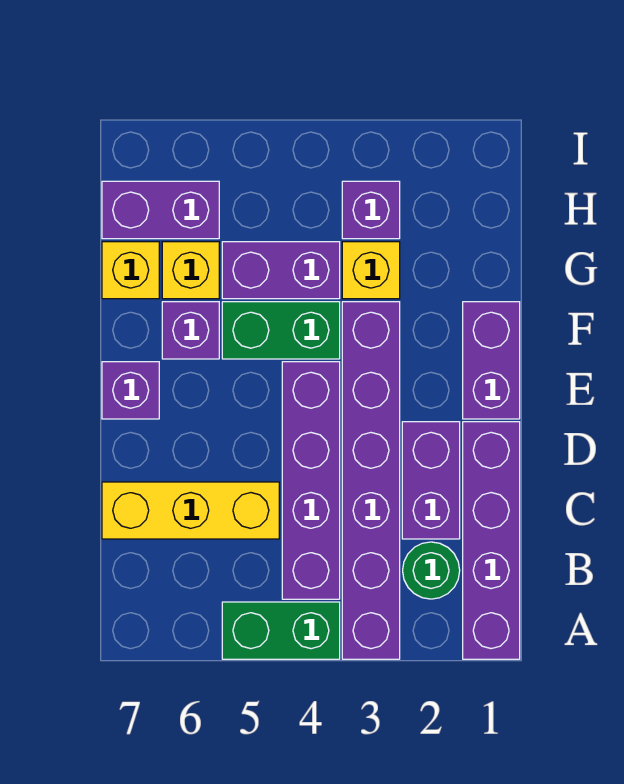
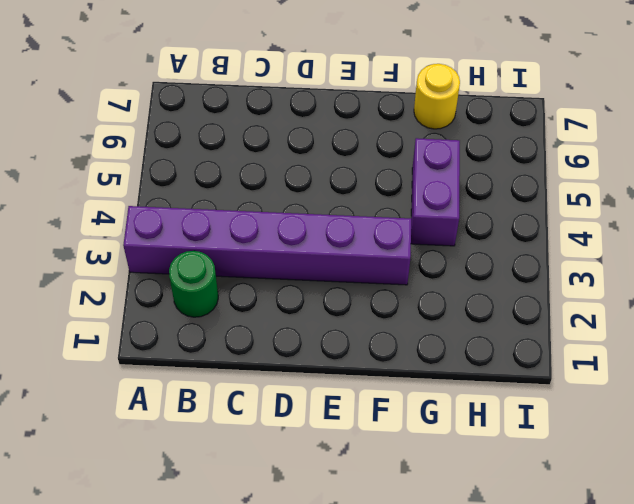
yellow 1x1 round brick [414,64,460,129] -> yellow 1x1 brick [102,242,159,299]
none -> purple 1x4 brick [463,422,520,659]
none -> green 1x2 brick [222,602,340,659]
none -> purple 1x4 brick [282,362,340,599]

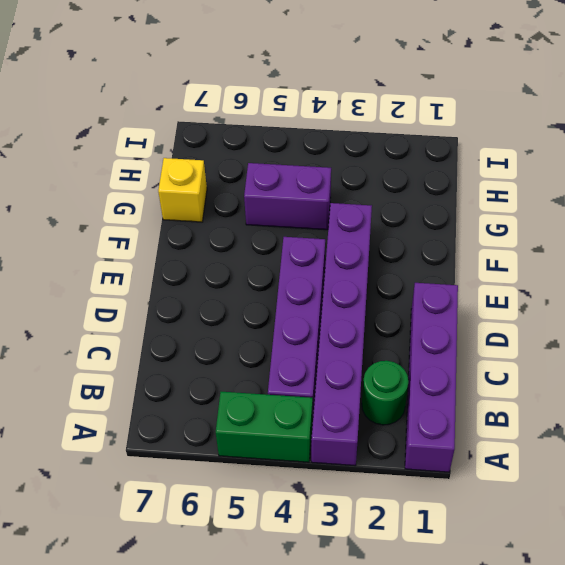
none -> purple 1x2 brick [402,422,460,539]
none -> yellow 1x3 brick [102,482,279,539]
none -> purple 1x2 brick [463,302,520,419]

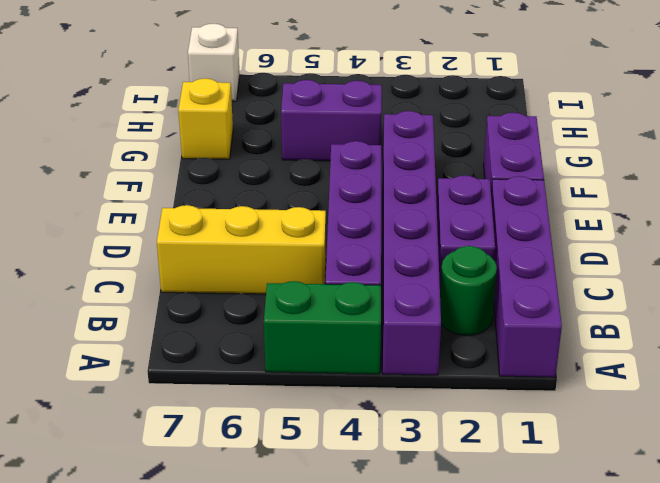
white 1x1 brick [188,24,240,101] -> none
none -> purple 1x1 brick [102,362,159,419]
none -> green 1x2 brick [222,302,340,359]
none -> purple 1x1 brick [162,302,219,359]

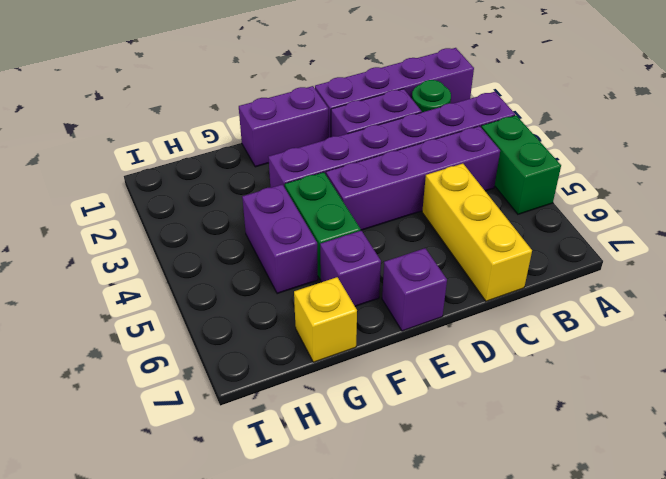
none -> yellow 1x1 brick [342,242,400,299]
none -> yellow 1x1 brick [162,242,219,299]
none -> purple 1x1 brick [342,181,400,239]

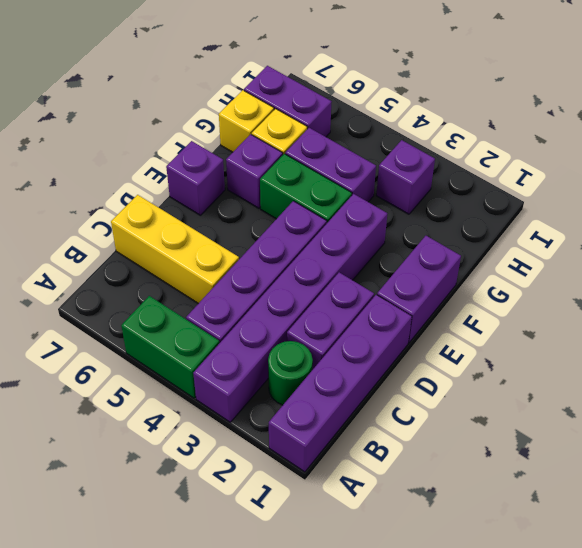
none -> yellow 1x1 brick [342,242,400,299]

